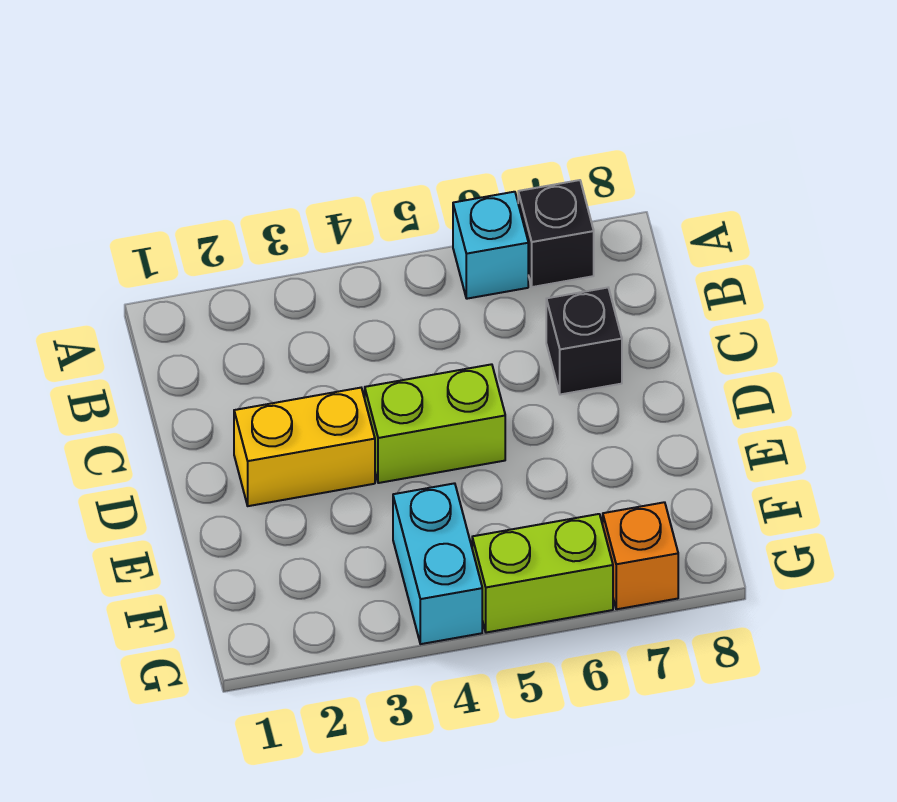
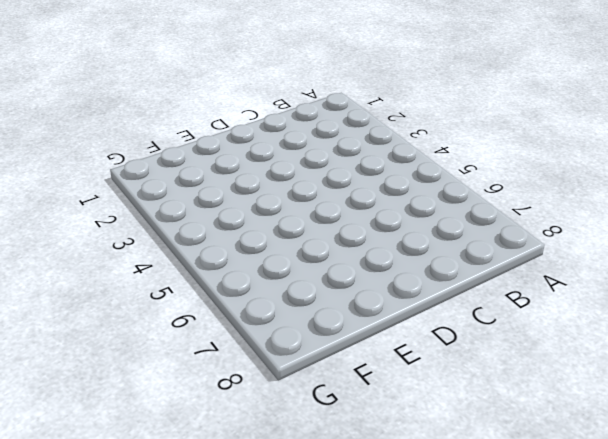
none -> cyan 1x1 brick [453,192,528,299]
none -> black 1x1 brick [518,180,594,287]

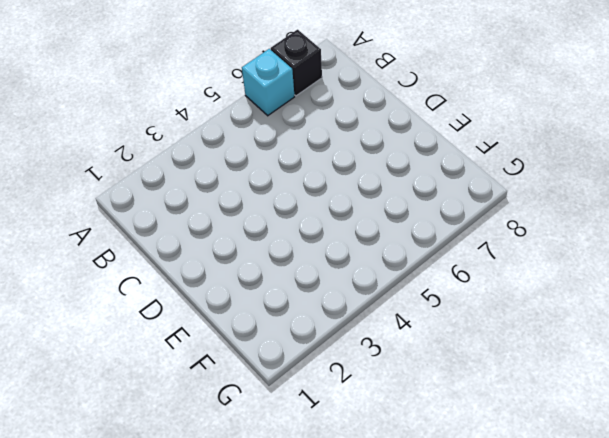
none -> black 1x1 brick [546,288,622,395]
none -> yellow 1x2 brick [234,388,375,506]

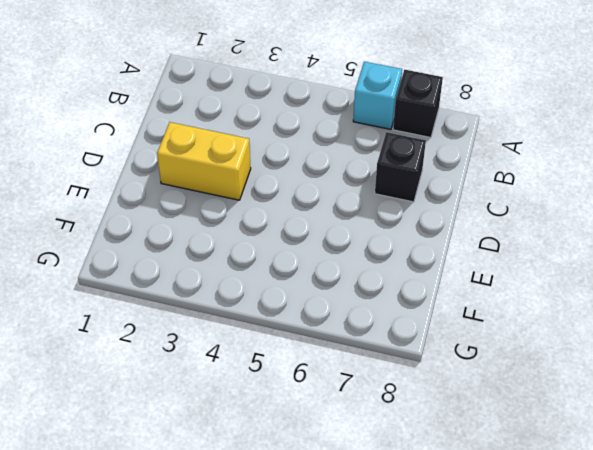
none -> lime 1x2 brick [365,364,505,483]
none -> cyan 1x2 brick [393,483,482,644]

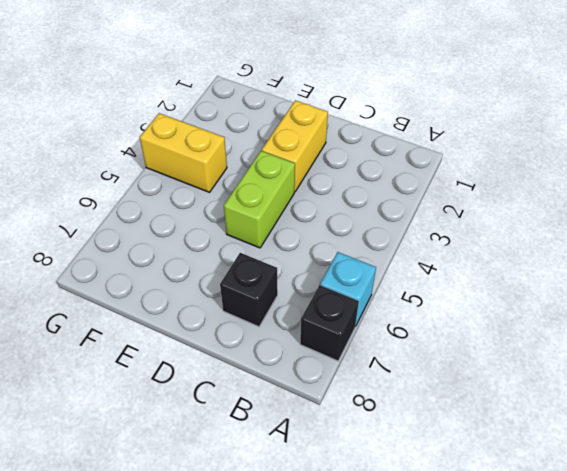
yellow 1x2 brick [140,113,227,192] -> cyan 1x2 brick [393,483,482,644]
none -> lime 1x2 brick [472,514,613,633]
none -> orange 1x1 brick [603,502,678,609]

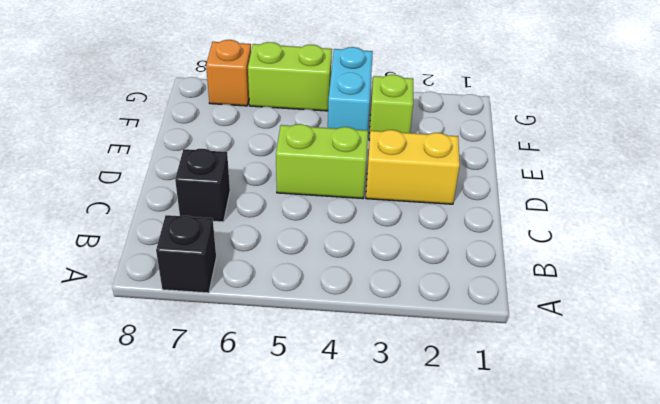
lime 1x1 brick [369,75,413,140] -> none
none -> cyan 1x1 brick [453,192,528,299]

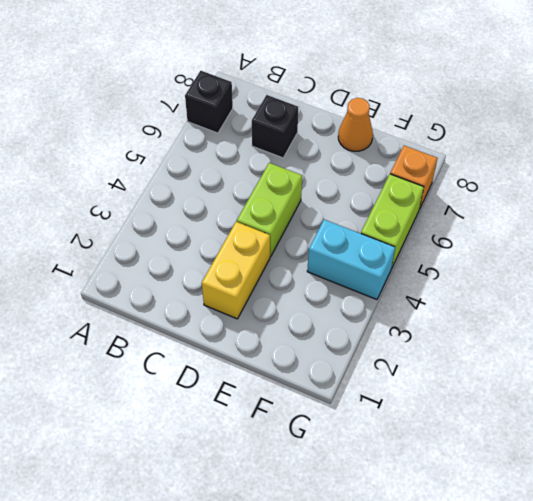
orange 1x1 cone [338,98,373,151] -> none
none -> cyan 1x1 brick [453,192,528,299]

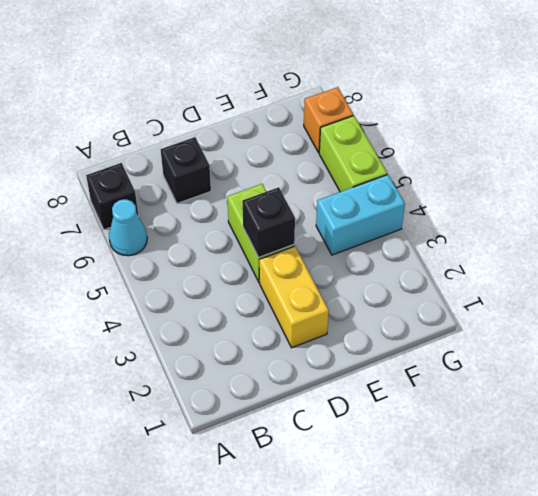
cyan 1x1 cone [109,199,147,256] -> cyan 1x1 brick [453,192,528,299]
black 1x1 brick [242,187,295,258] -> none

